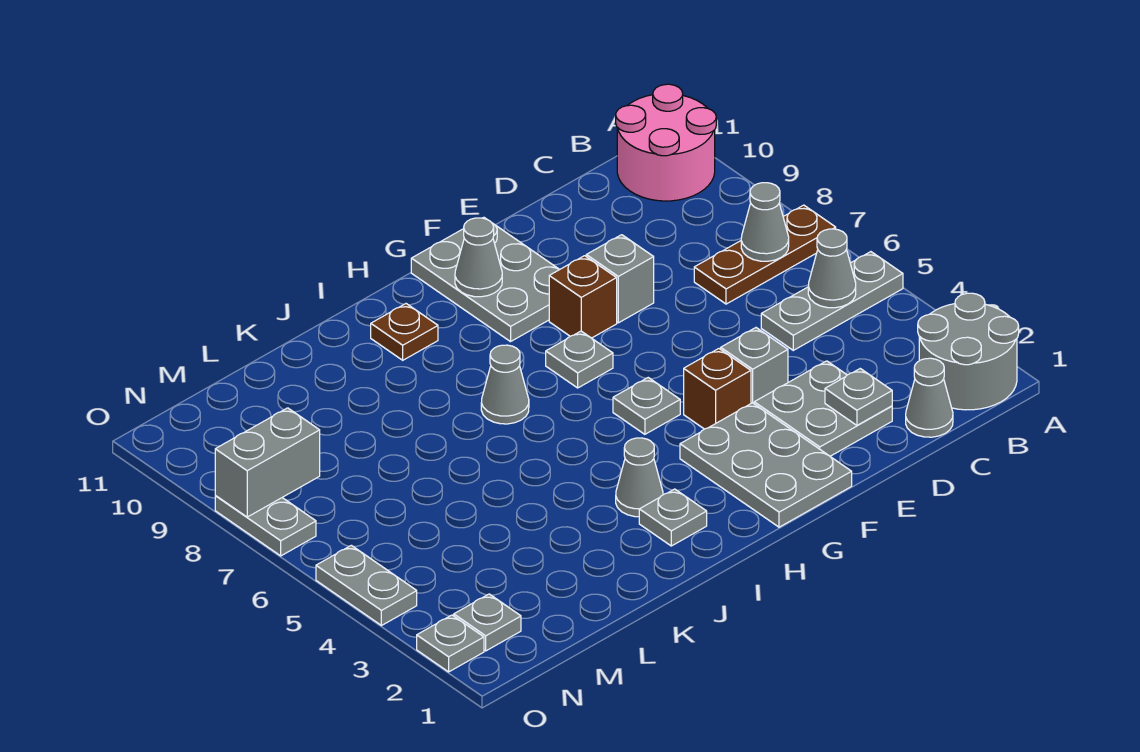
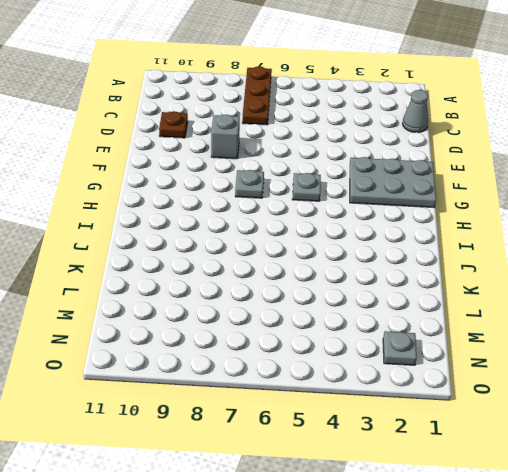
brown 1x1 plate [159,111,188,138] -> brown 1x1 plate moved to [371,304,438,360]
none -> grey 2x2 round brick [918,293,1019,410]
none -> grey 1x3 plate [761,252,903,350]
none -> pink 2x2 round brick [616,84,716,201]

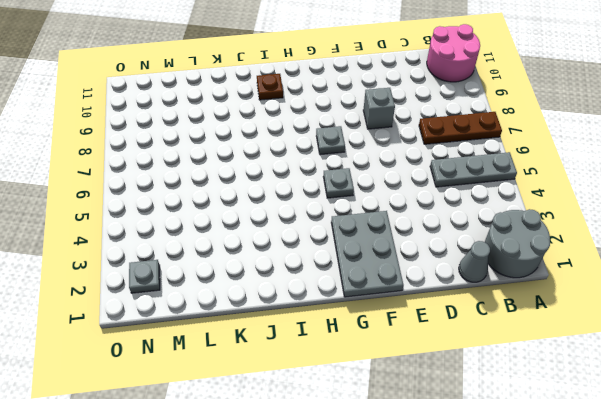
none -> grey 2x2 plate [754,361,892,456]
none -> grey 1x1 brick [721,328,788,403]
none -> brown 1x1 brick [684,349,751,429]

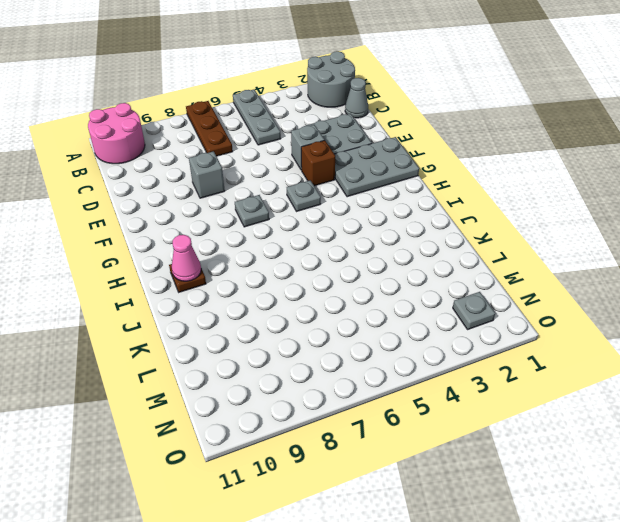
pink 1x1 cone [172,235,201,281] -> none
none -> brown 1x1 brick [549,256,617,338]
none -> grey 2x3 plate [411,217,559,342]
none -> grey 1x1 plate [639,489,707,546]

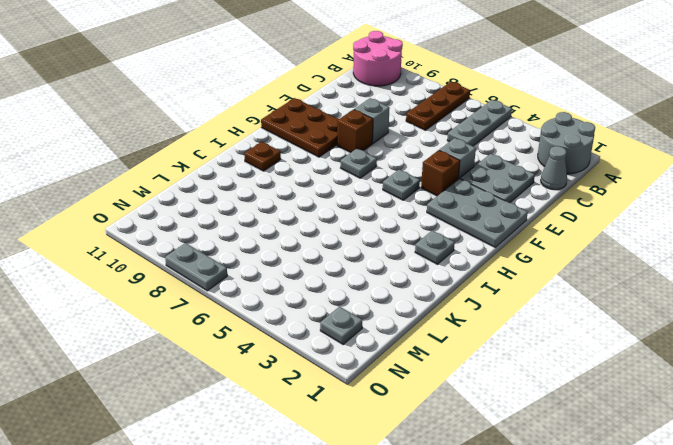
brown 2x3 plate [261,98,339,157] -> grey 2x3 plate [411,217,559,342]
none -> grey 1x1 cone [616,438,663,517]
none -> grey 1x1 cone [481,345,529,424]
none -> grey 1x1 plate [417,615,484,672]

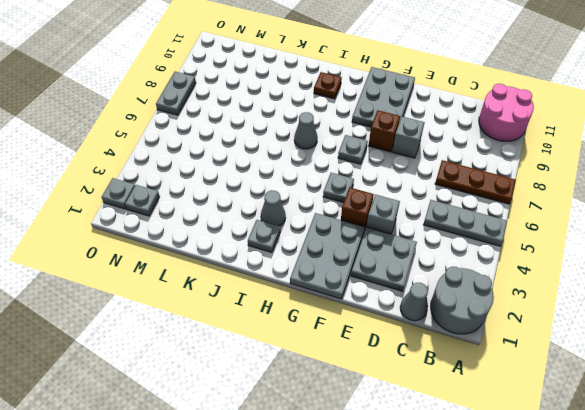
none -> grey 1x2 plate [316,545,417,626]
none -> grey 1x1 cone [808,229,856,308]
none -> grey 1x1 cone [741,183,789,261]

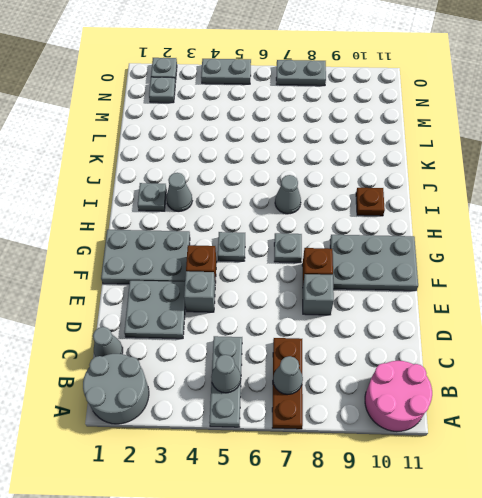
none -> grey 1x1 plate [825,369,892,425]
none -> grey 1x1 cone [455,218,502,297]
none -> grey 1x2 brick [215,408,320,517]

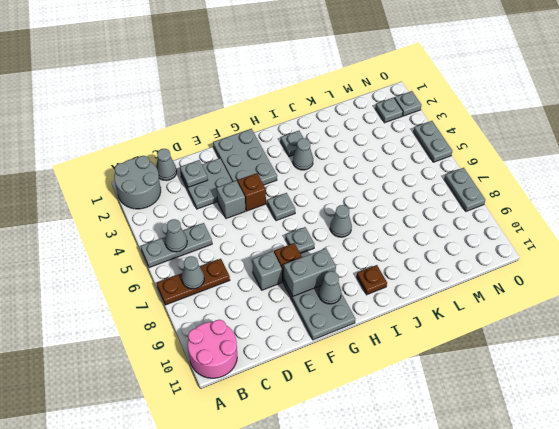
grey 1x2 brick [283,248,336,296] -> grey 1x2 brick moved to [215,408,320,517]

